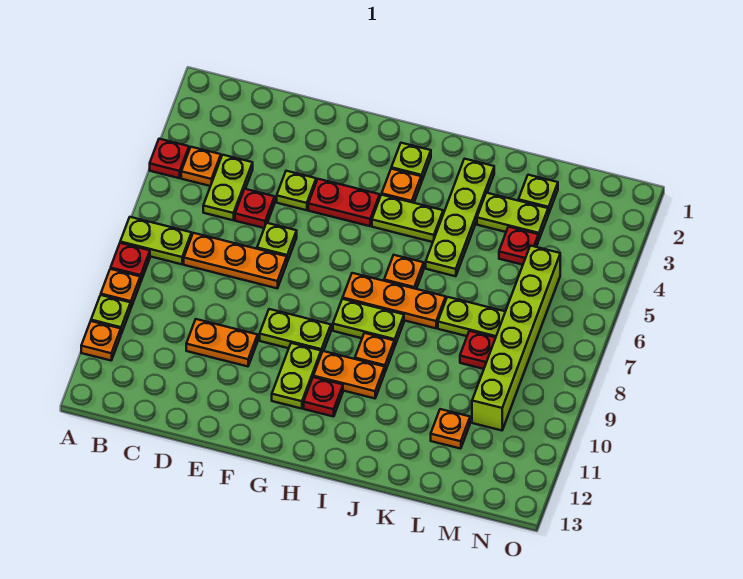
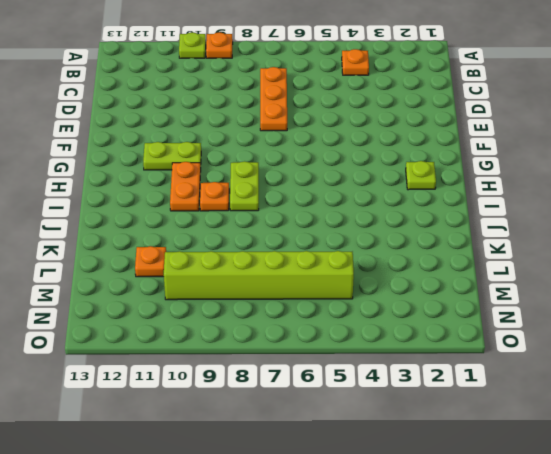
none -> red 1x1 plate [150,139,189,178]
none -> lime 1x2 plate [120,217,192,264]
none -> red 1x1 plate [111,243,150,282]
none -> orange 1x1 plate [81,321,121,360]

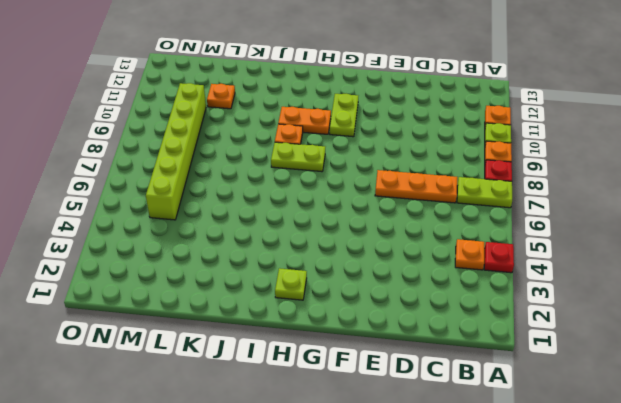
none -> lime 1x2 plate [203,155,253,220]
none -> red 1x1 plate [235,189,275,228]
none -> orange 1x2 plate [186,319,258,366]
none -> lime 1x1 plate [277,171,316,210]

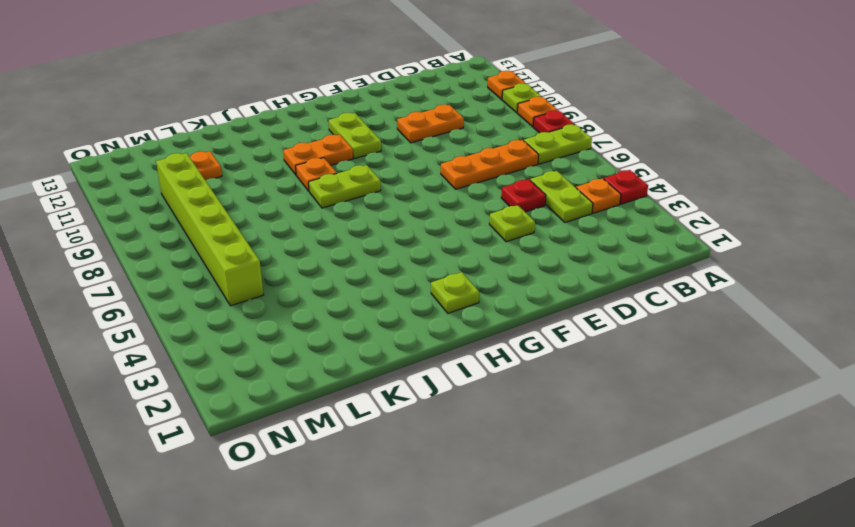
none -> lime 1x1 plate [257,223,297,262]
none -> red 1x2 plate [308,179,380,226]
none -> lime 1x2 plate [260,309,331,354]
none -> orange 1x1 plate [382,169,421,203]

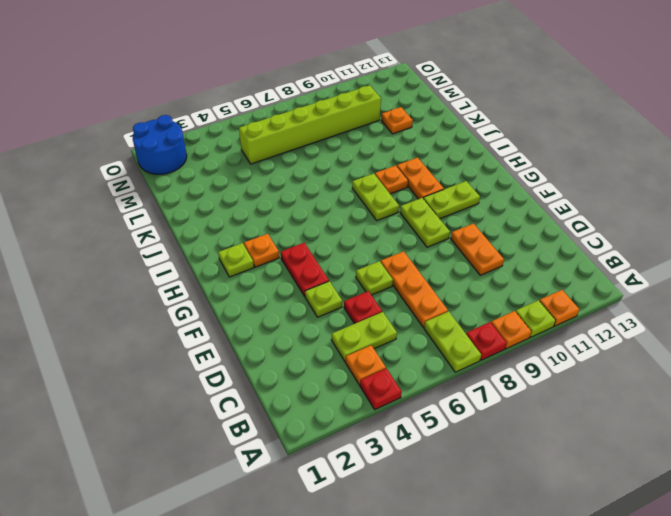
blue 2x2 round brick [133,115,187,174] -> none
none -> lime 1x2 plate [372,195,443,242]
none -> orange 1x3 plate [343,273,446,328]
none -> red 1x1 plate [304,377,343,417]
none -> orange 1x1 plate [384,255,424,289]

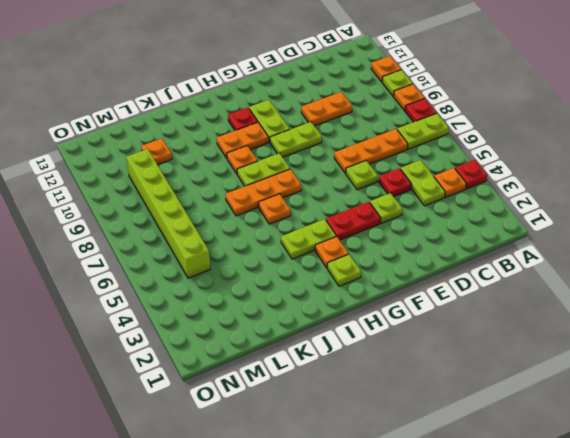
none -> lime 1x4 plate [426,159,494,276]
none -> lime 1x2 plate [477,193,548,240]
none -> lime 1x2 plate [438,297,505,337]
none -> lime 1x1 plate [518,175,558,214]

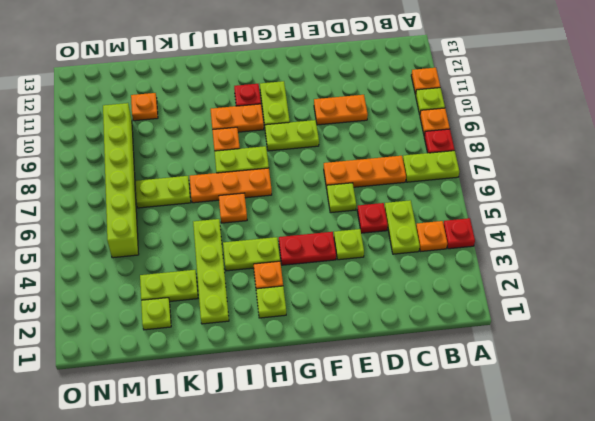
none -> red 1x1 plate [499,227,538,265]
none -> red 1x1 plate [460,331,496,369]

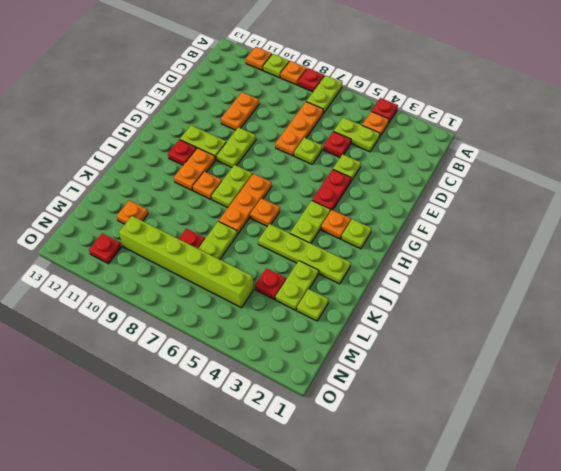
red 1x1 plate [89,233,122,264] -> none

